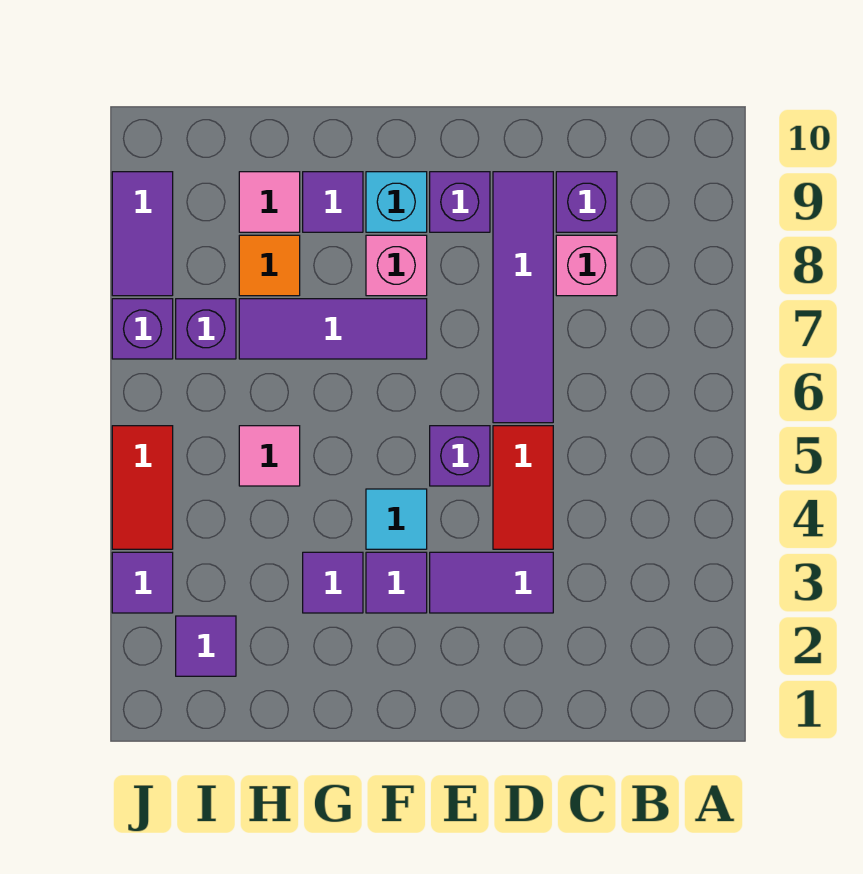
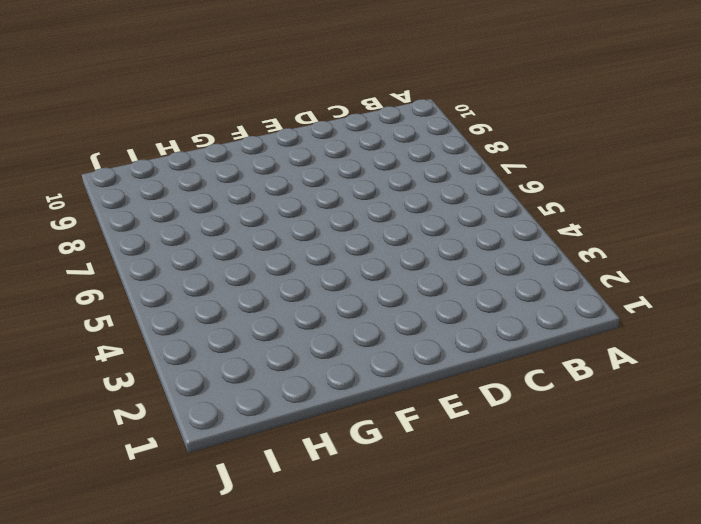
none -> pink 1x1 brick [556,235,617,296]
none -> purple 1x1 brick [556,172,617,232]
none -> purple 1x2 tile [430,552,553,613]

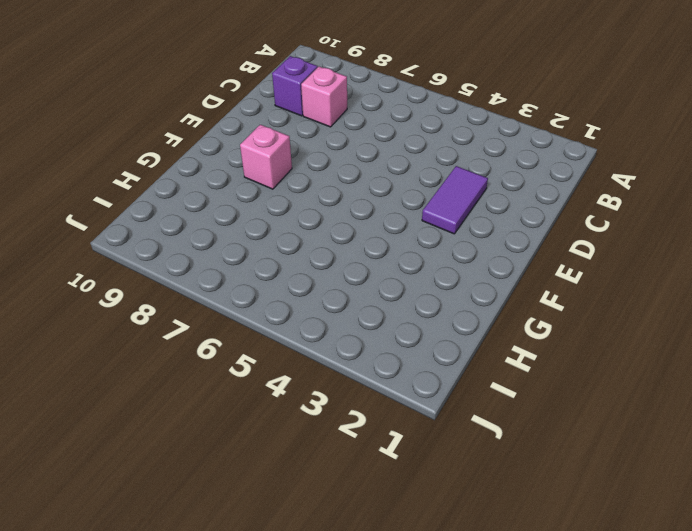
none -> red 1x2 tile [493,426,553,549]
none -> purple 1x4 tile [493,172,553,423]
none -> purple 1x1 brick [430,426,490,486]

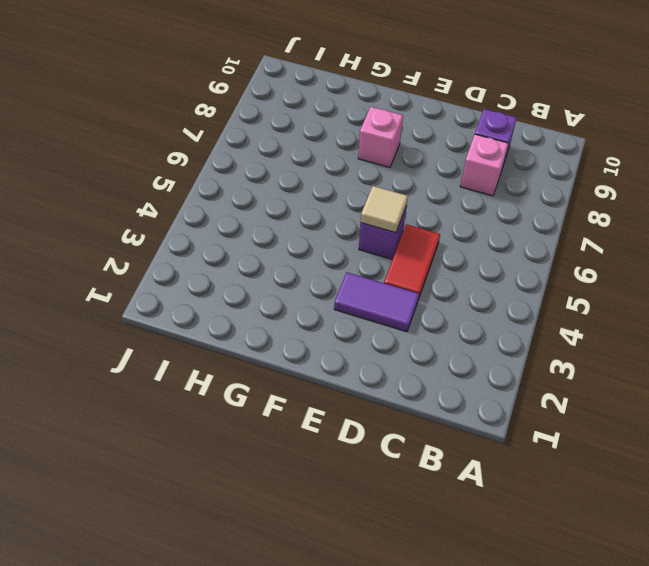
tan 1x1 tile [361,186,408,233] -> none
none -> purple 1x4 tile [493,172,553,423]
none -> purple 1x1 brick [430,172,490,232]
none -> purple 1x1 tile [366,552,427,613]

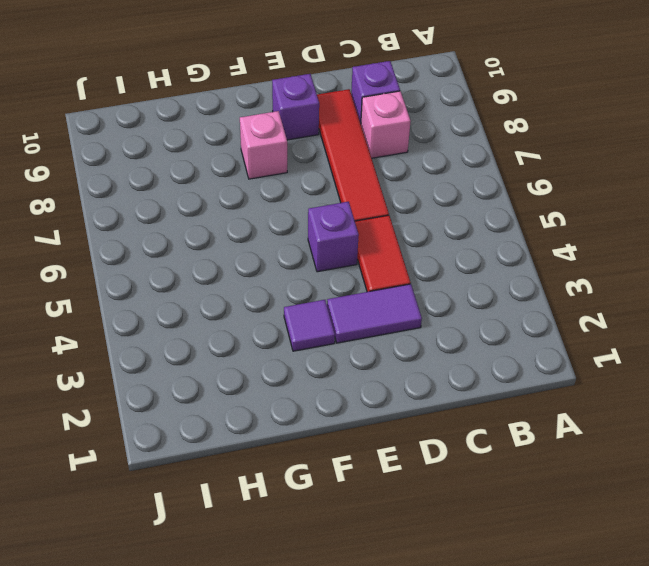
red 1x4 tile [317,89,389,221] -> purple 1x4 tile [493,172,553,423]
none -> cyan 1x1 tile [366,489,427,549]
none -> purple 1x3 tile [239,299,427,359]
none -> cyan 1x1 brick [366,172,427,232]

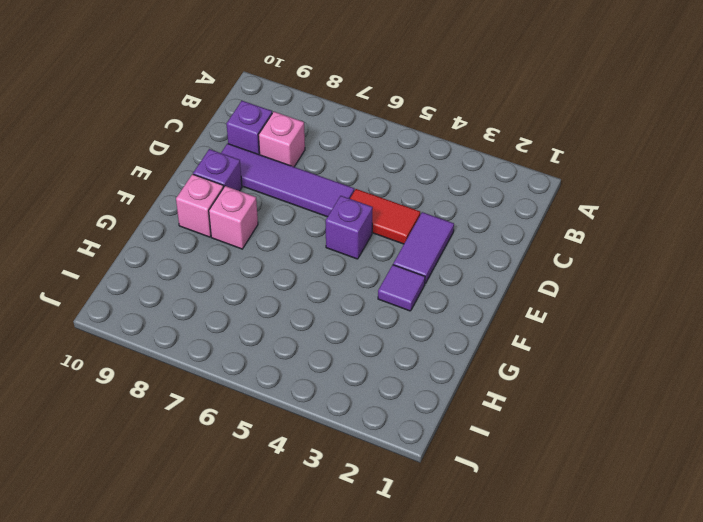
pink 1x1 brick [176,174,224,237] -> cyan 1x1 brick [366,172,427,232]
none -> cyan 1x1 tile [366,489,427,549]
none -> purple 1x3 tile [239,299,427,359]
none -> purple 1x1 tile [303,552,363,613]

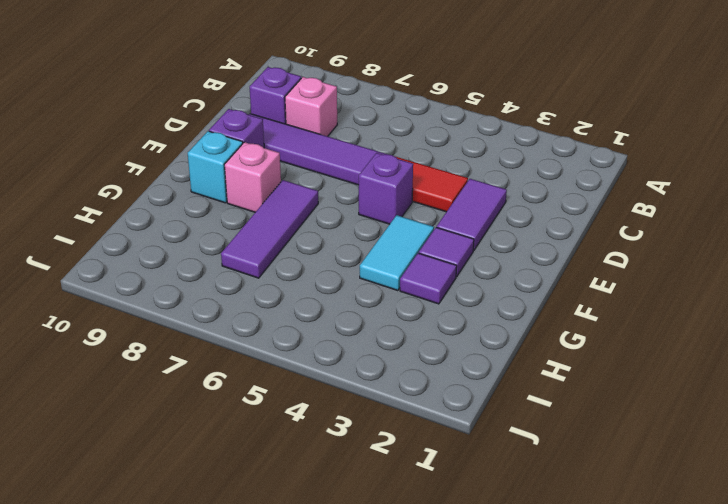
cyan 1x2 tile [360,215,434,291] -> cyan 1x1 tile [366,489,427,549]
none -> purple 1x1 tile [303,172,363,232]
none -> pink 1x1 tile [239,426,300,486]
none -> orange 1x1 tile [239,235,300,296]

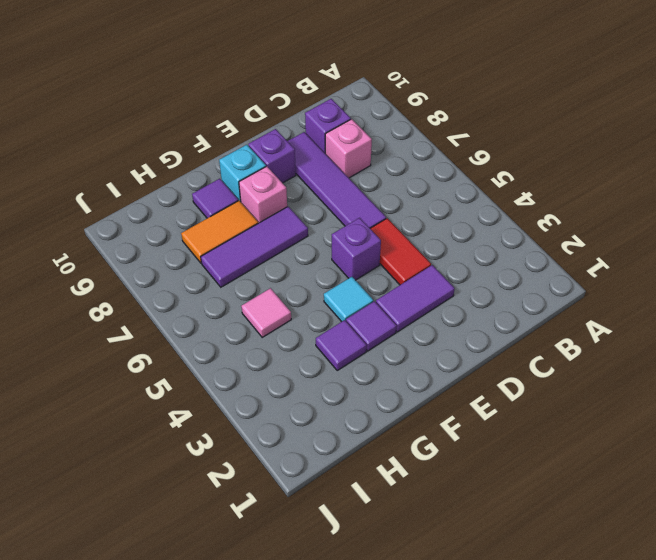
orange 1x2 tile [181,201,258,263] -> orange 1x1 tile [239,235,300,296]
none -> pink 1x1 tile [239,172,300,232]
none -> purple 1x1 tile [176,616,236,676]
none -> purple 1x1 brick [176,299,236,359]

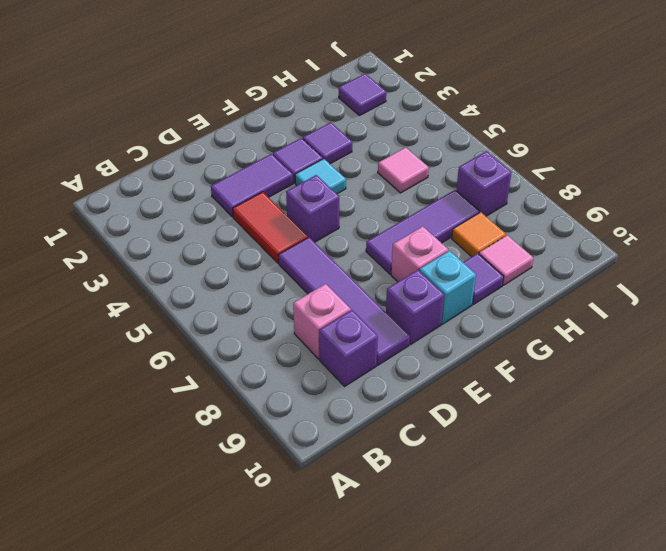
none -> purple 1x1 tile [112,552,173,613]
none -> red 1x2 tile [112,426,173,549]
none -> purple 1x1 brick [112,299,173,359]

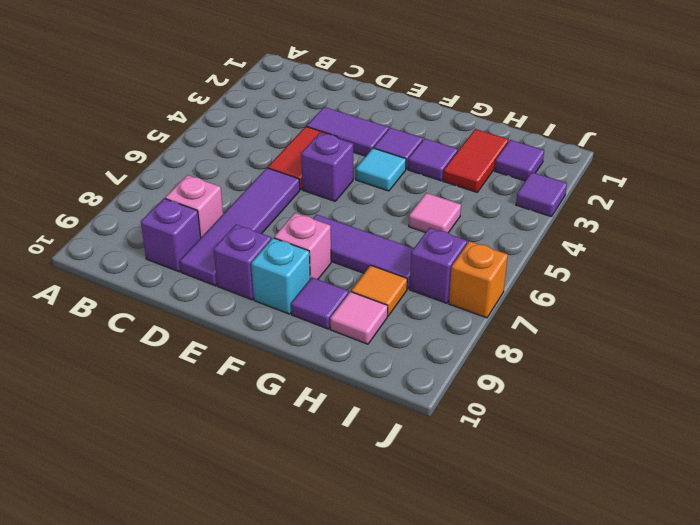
red 1x2 tile [443,129,508,192] -> red 1x2 tile moved to [112,426,173,549]
orange 1x1 brick [449,241,508,318] -> purple 1x1 brick [112,299,173,359]
none -> purple 1x2 tile [112,172,173,296]

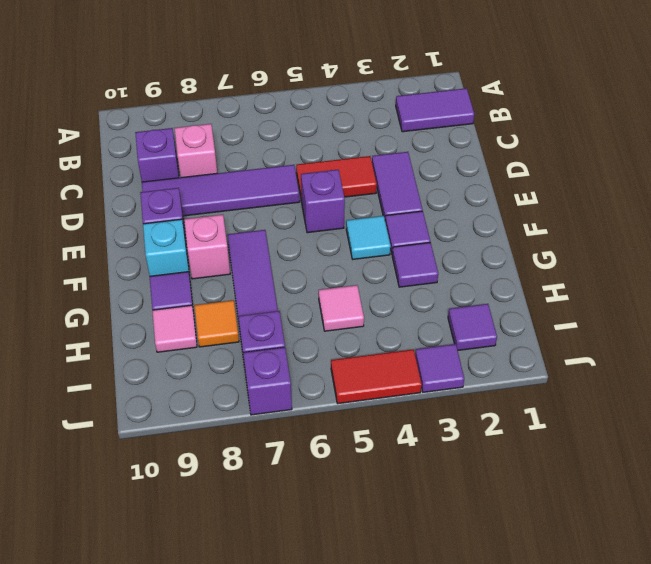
purple 1x2 tile [396,88,474,132] -> purple 1x2 tile moved to [112,172,173,296]

